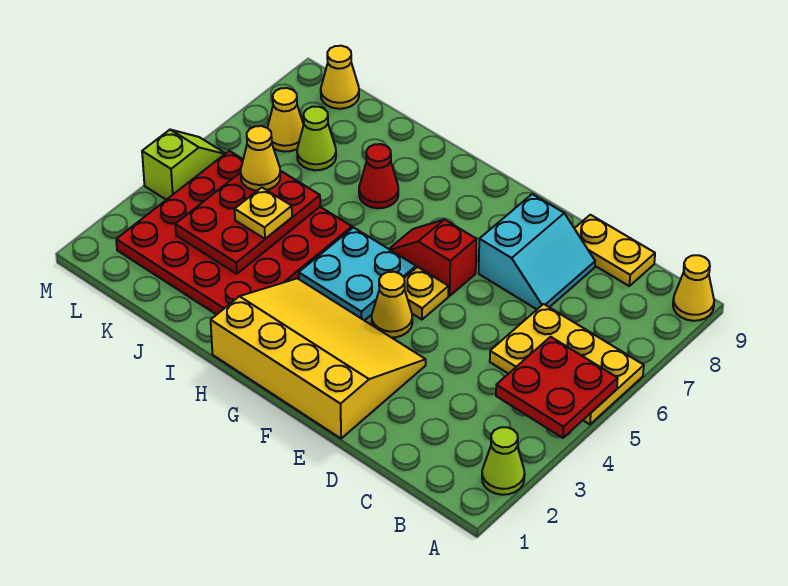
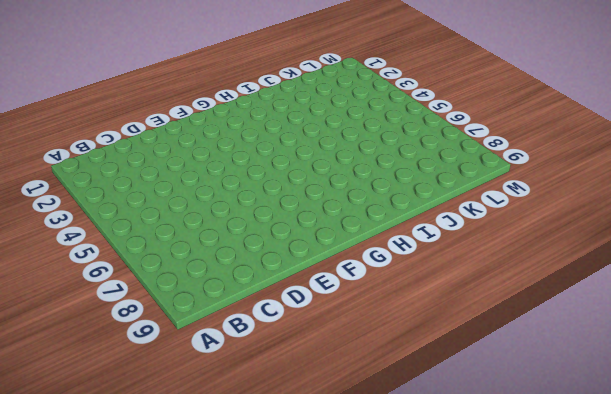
none -> lime 1x1 cone [482,427,525,495]
none -> yellow 2x3 plate [490,304,644,424]
none -> yellow 1x1 cone [673,255,714,321]

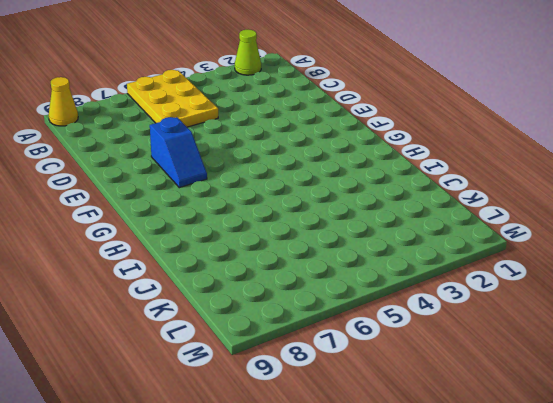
blue 1x2 slope [150,117,207,188] -> cyan 2x2 slope [479,194,595,309]
none -> yellow 1x2 plate [574,215,655,286]
none -> yellow 3x4 slope [211,278,426,439]
none -> yellow 1x1 cone [372,272,412,337]

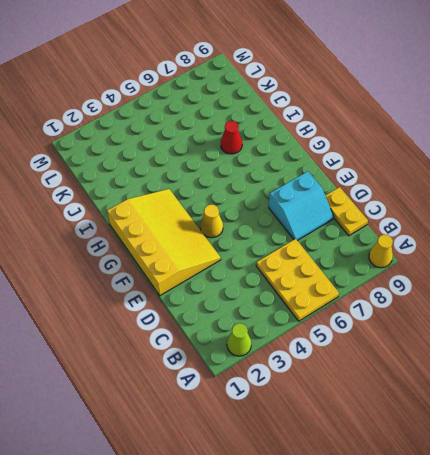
none -> yellow 1x1 plate [404,267,449,319]
none -> red 1x2 slope [389,220,476,296]
none -> cyan 2x2 plate [299,227,416,321]

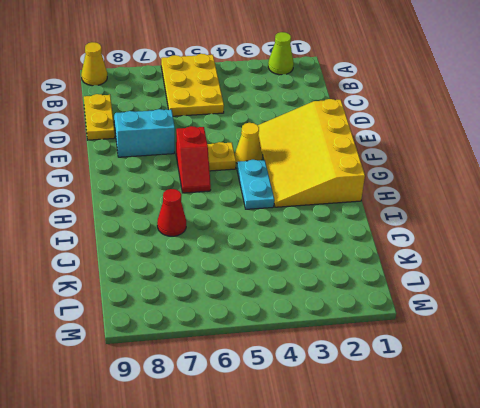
cyan 1x2 plate [237,160,274,209] -> cyan 2x2 plate [299,227,416,321]
none -> red 4x4 plate [116,151,352,315]
none -> lime 1x1 cone [297,107,336,170]
none -> yellow 1x1 cone [267,88,304,152]

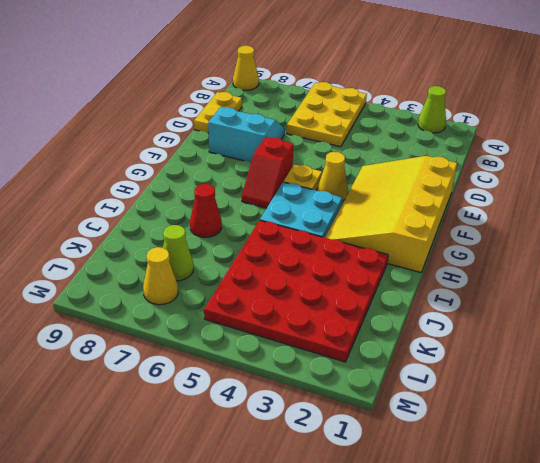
none -> yellow 1x1 cone [321,46,359,109]
none -> lime 1x2 slope [142,130,226,200]
none -> red 2x2 plate [496,337,618,438]

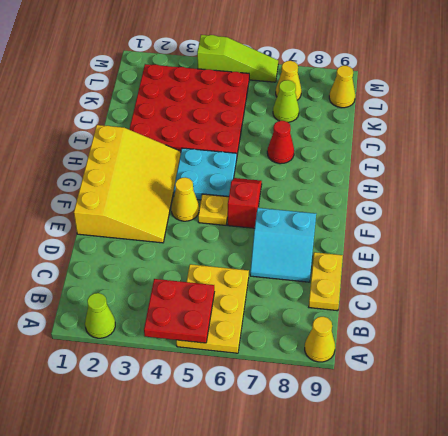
lime 1x3 slope [197,35,278,82] -> lime 1x2 slope [142,130,226,200]
none -> red 2x3 plate [175,171,320,274]
none -> yellow 1x1 plate [235,187,292,239]
none -> yellow 1x1 cone [241,126,280,191]

